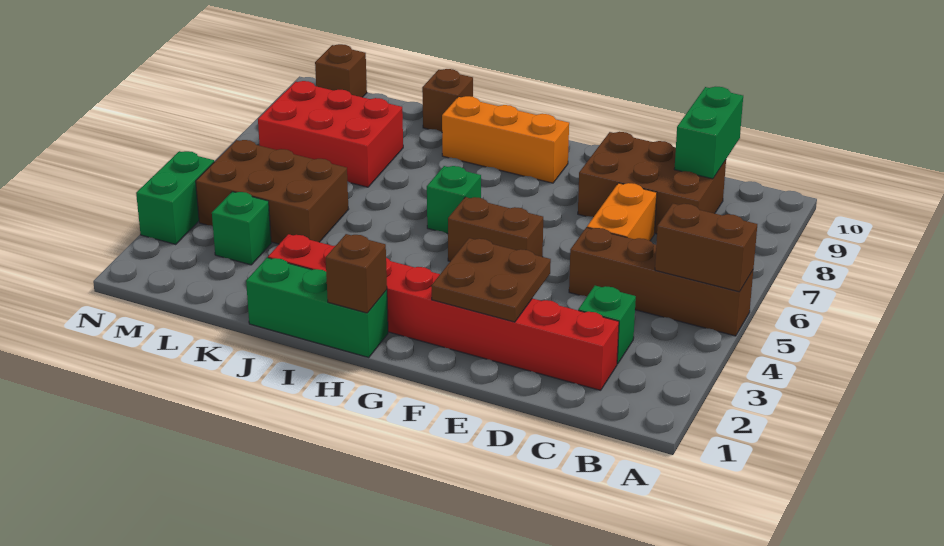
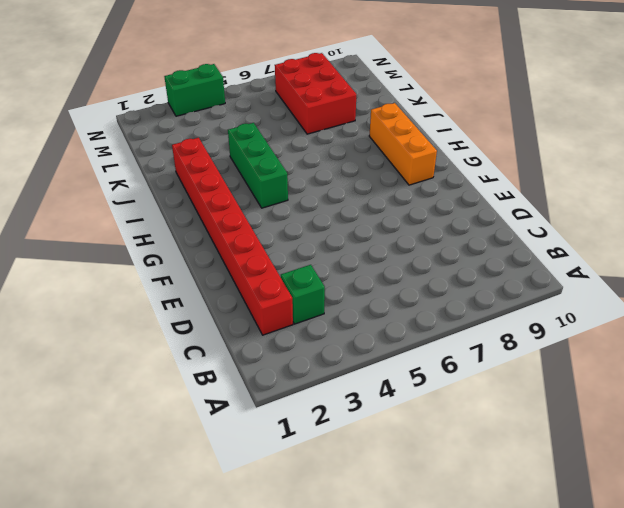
green 1x3 brick [228,123,288,208] -> green 1x3 brick moved to [246,258,388,358]
none -> brown 1x4 brick [569,227,753,336]
none -> brown 2x3 brick [578,132,726,234]
none -> orange 1x2 brick [587,183,657,241]

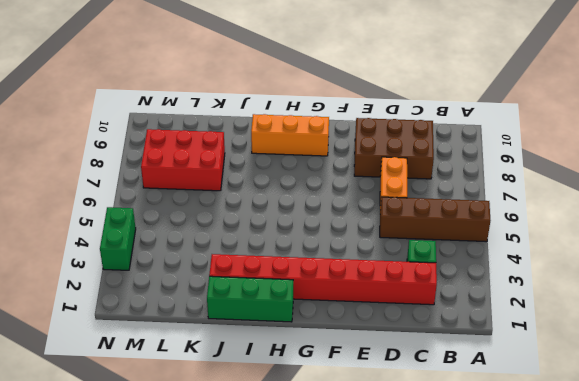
none -> brown 1x2 brick [448,197,543,261]
none -> green 1x1 brick [427,166,481,234]
none -> brown 1x1 brick [422,69,473,132]

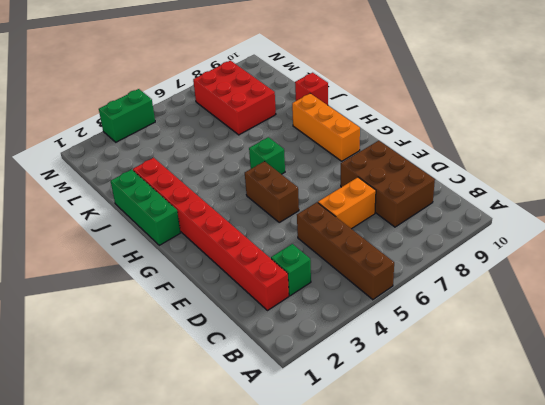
red 1x1 brick [295,73,328,105] -> brown 1x1 brick [422,69,473,132]
none -> brown 2x3 brick [196,140,349,244]
none -> green 1x1 brick [212,192,271,265]
none -> brown 1x1 brick [315,44,367,97]

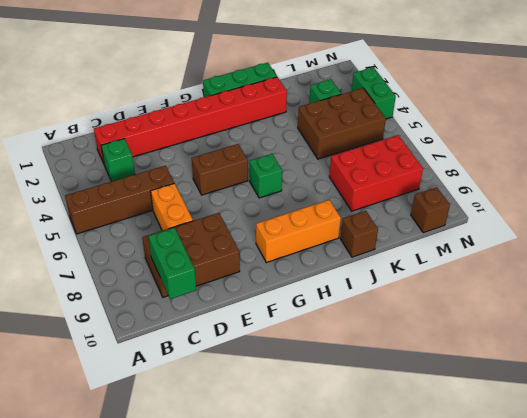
none -> brown 1x2 brick [655,204,757,292]
none -> brown 2x2 plate [431,238,551,322]
none -> brown 1x1 brick [326,234,387,313]

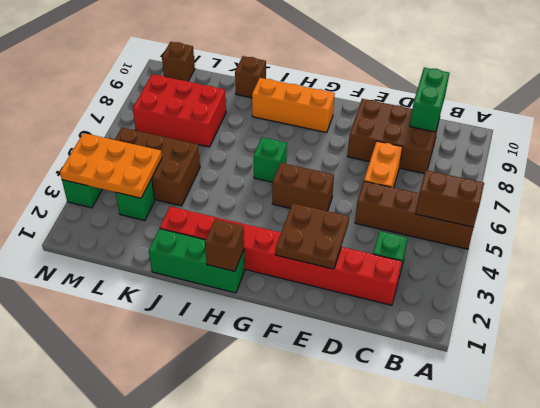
orange 2x3 plate [60,133,162,198] -> none

